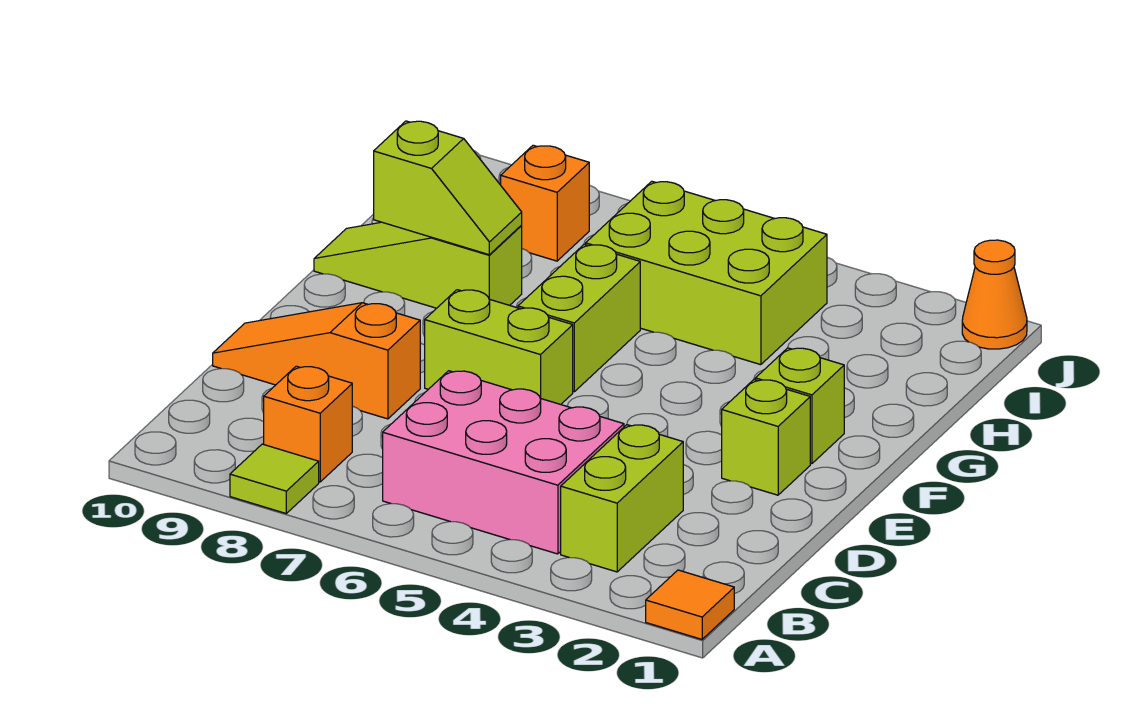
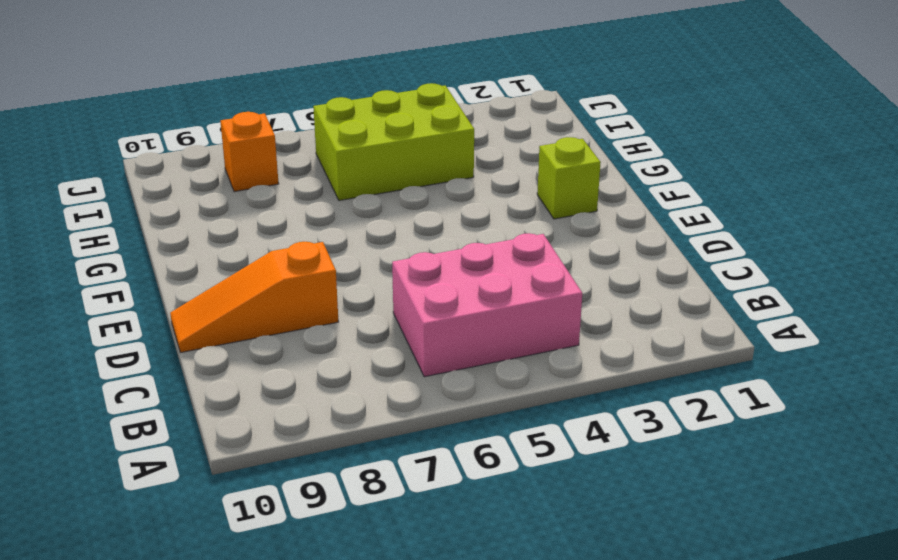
none -> orange 1x1 tile [646,570,734,639]
none -> lime 1x1 tile [230,444,319,513]
none -> lime 1x2 brick [561,425,683,572]

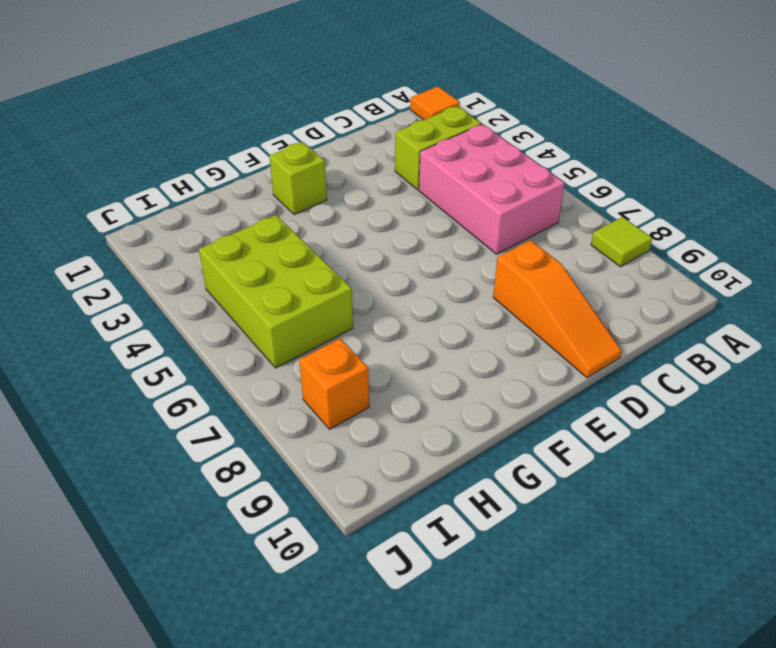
none -> orange 1x1 brick [264,366,352,482]
none -> lime 1x1 brick [722,380,810,495]
none -> lime 1x2 brick [425,290,573,404]

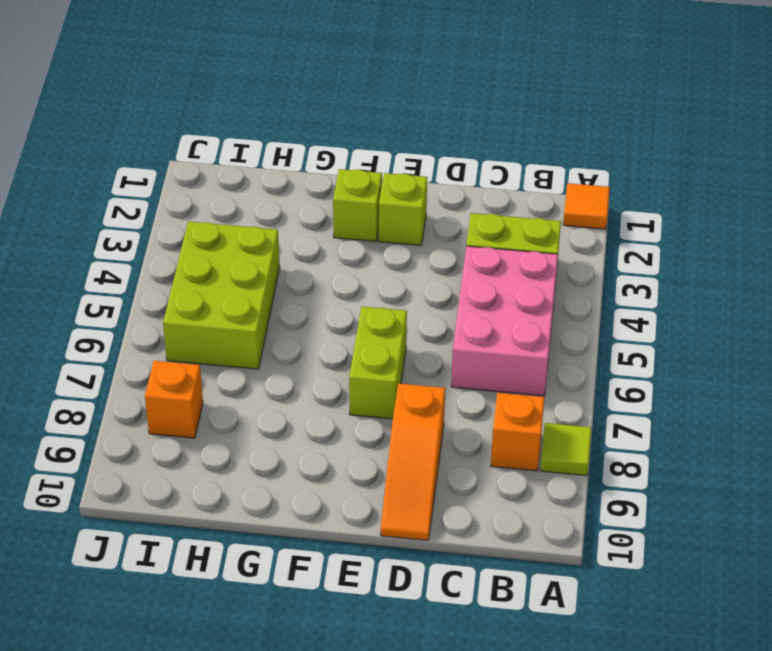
none -> lime 1x2 brick [518,245,640,392]
none -> lime 1x3 slope [314,222,522,308]
none -> orange 1x1 cone [962,240,1027,349]

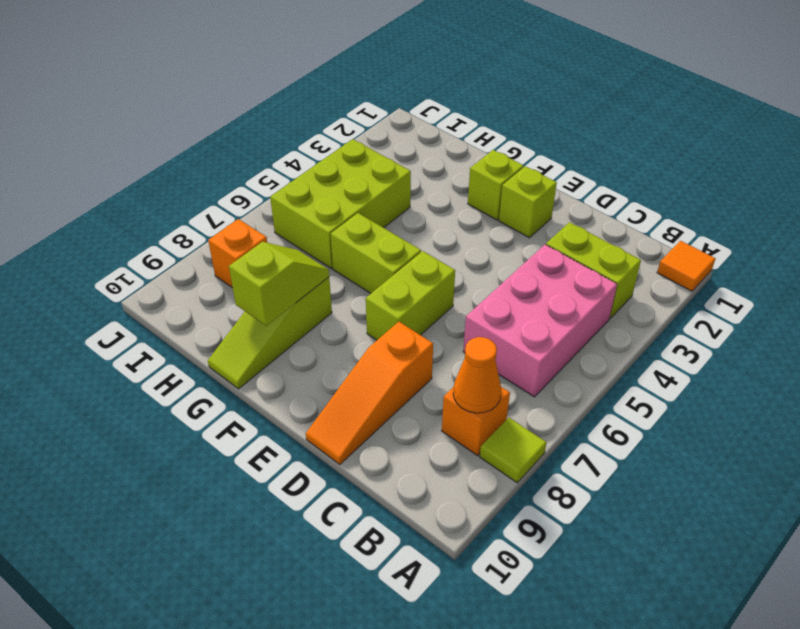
orange 1x1 cone [453,337,501,413] -> orange 1x1 cone moved to [962,240,1027,349]

